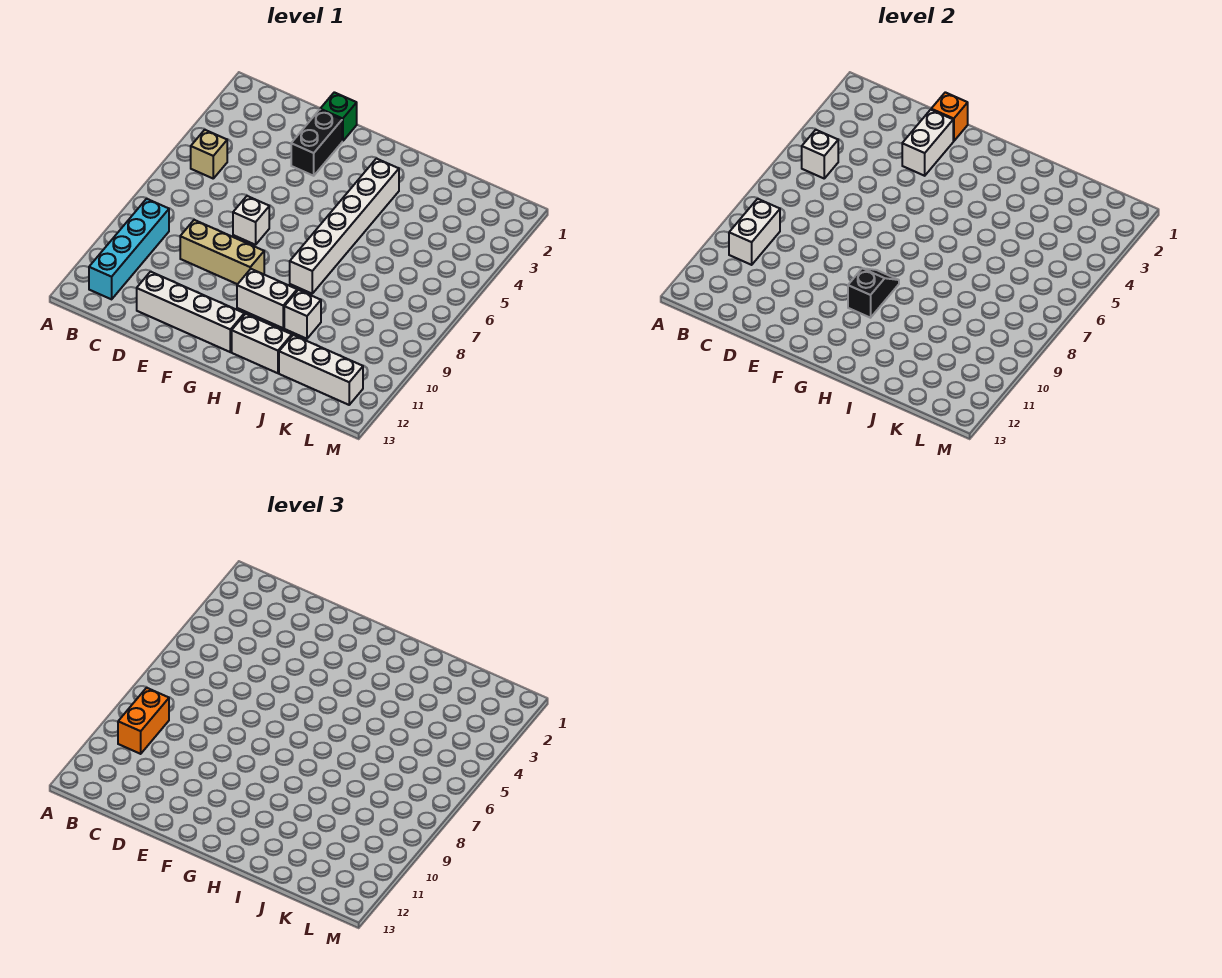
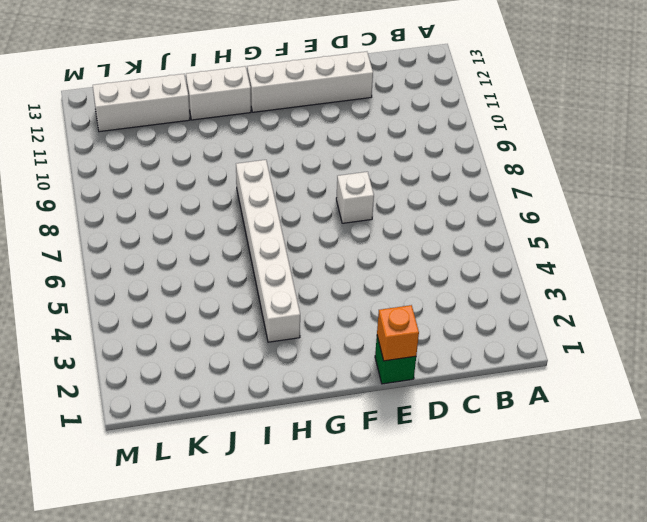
none -> tan 1x1 brick [191,130,227,178]
none -> cyan 1x4 brick [89,199,169,299]
none -> tan 1x3 brick [180,220,264,284]

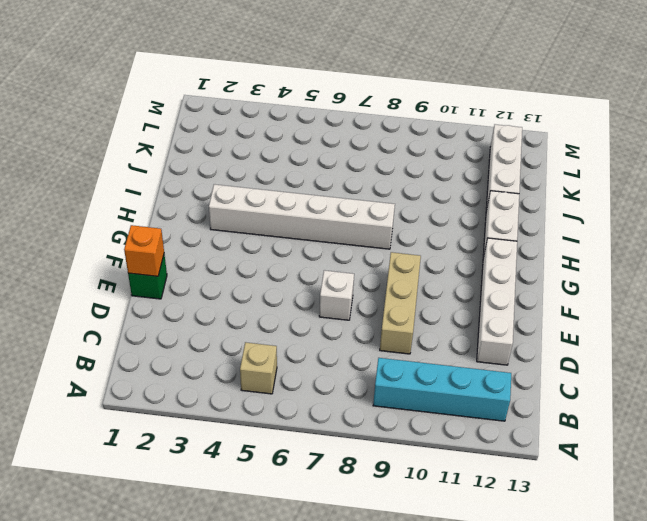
none -> black 1x2 brick [291,110,342,176]
none -> white 1x2 brick [237,269,297,328]
none -> white 1x1 brick [284,290,321,339]

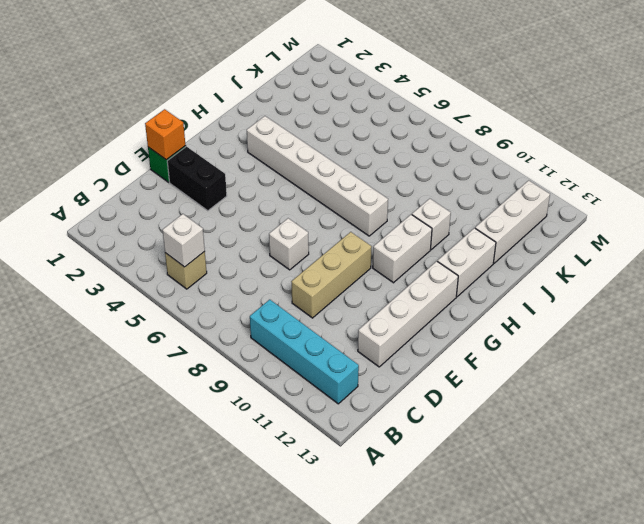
none -> white 1x2 brick [729,199,780,265]
none -> white 1x2 brick [902,110,953,176]
none -> black 1x2 slope [848,268,899,318]

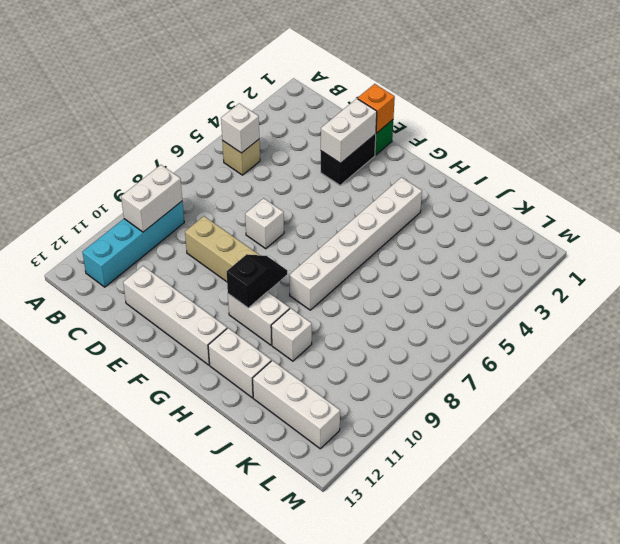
none -> orange 1x2 brick [118,688,169,754]

